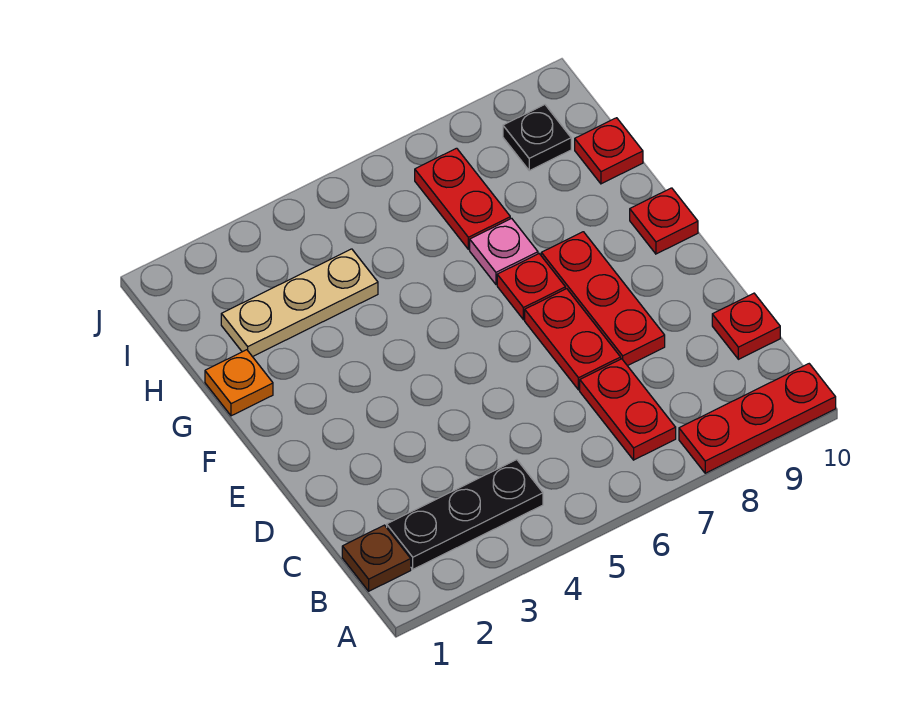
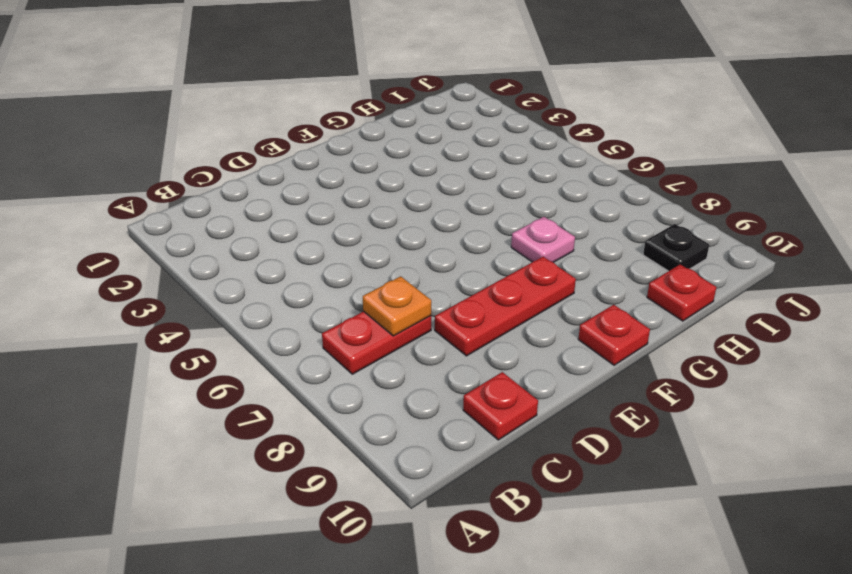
orange 1x1 plate [363,276,431,336] -> orange 1x1 plate moved to [205,350,273,416]
none -> red 1x3 plate [679,364,836,473]
none -> brown 1x1 plate [342,525,411,591]
none -> black 1x3 plate [387,460,543,569]

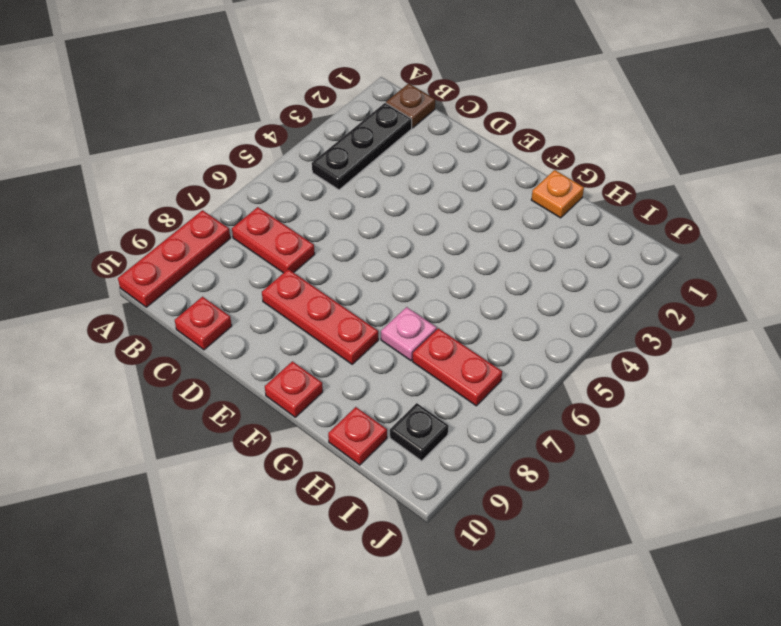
none -> red 1x2 plate [525,289,621,390]
none -> red 1x1 plate [497,254,565,320]
none -> tan 1x3 plate [221,249,378,357]

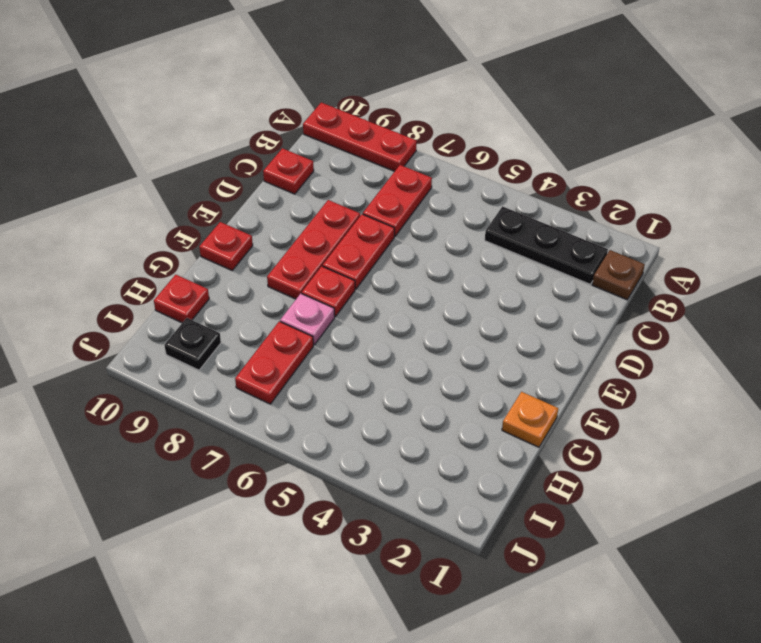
none -> tan 1x3 plate [221,249,378,357]

